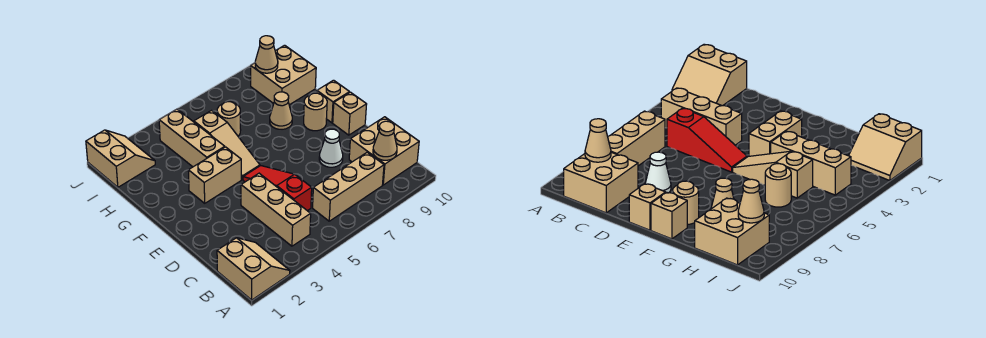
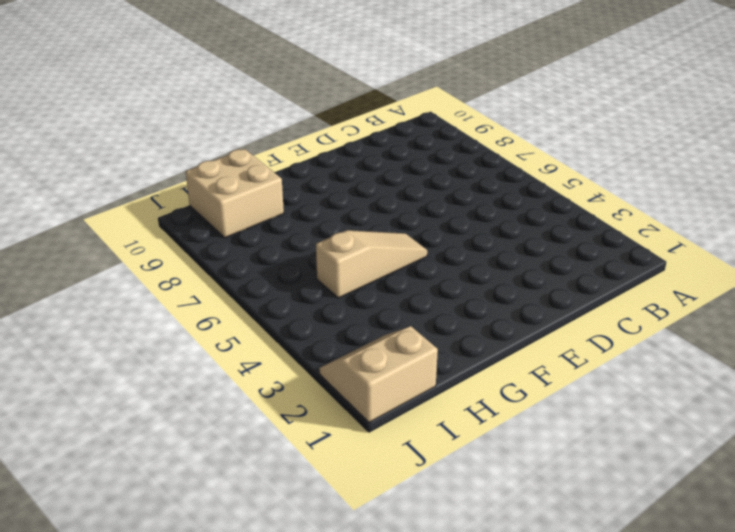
none -> tan 2x2 slope [217,238,290,300]
none -> tan 1x3 brick [241,173,311,246]
none -> tan 1x3 brick [313,152,384,221]

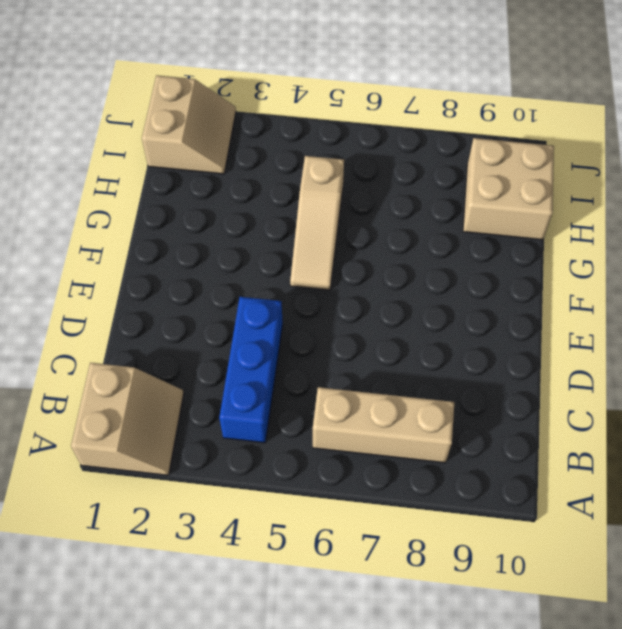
blue 1x3 brick [219,297,283,443] -> tan 1x3 brick [241,173,311,246]
none -> tan 2x2 brick [349,117,419,185]
none -> red 1x3 slope [243,166,312,211]
none -> white 1x1 cone [319,129,343,167]

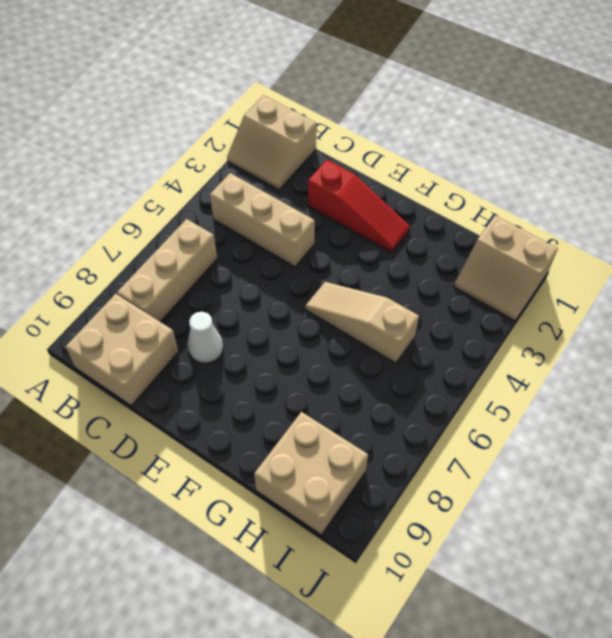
red 1x3 slope [308,160,410,252] -> red 1x3 slope moved to [243,166,312,211]
none -> tan 1x1 brick [333,92,367,135]
none -> tan 1x2 brick [188,147,241,203]
none -> tan 1x1 round brick [304,93,327,131]

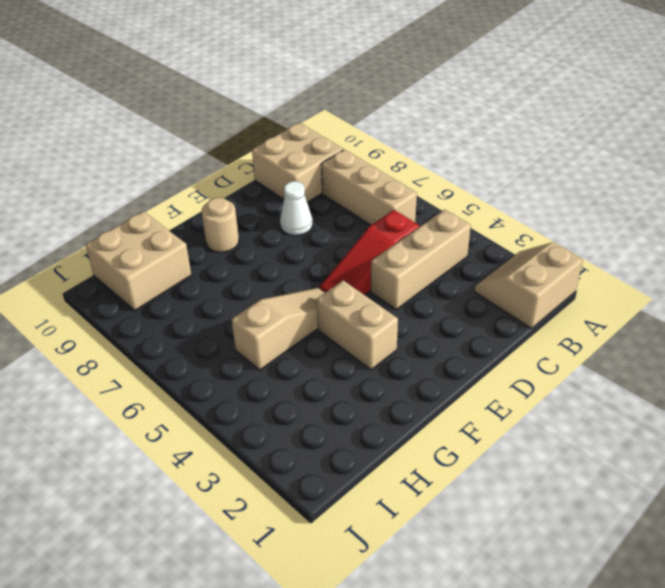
none -> tan 1x1 brick [333,92,367,135]
none -> tan 1x1 brick [317,80,350,123]
none -> tan 1x3 brick [159,109,225,167]

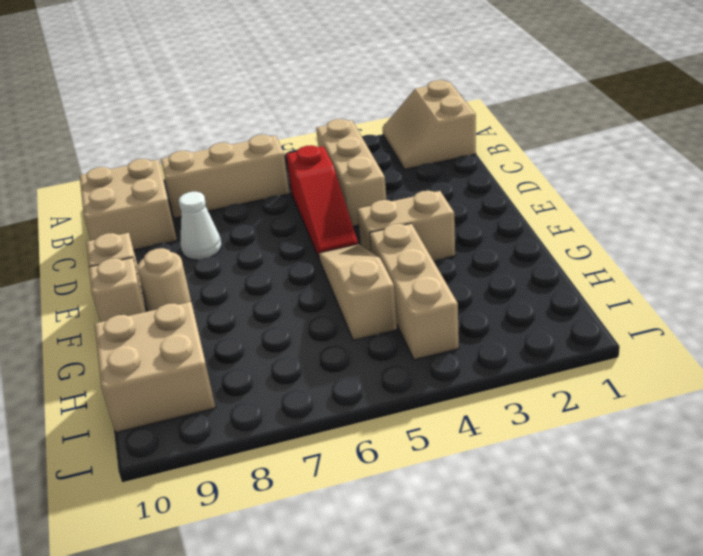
none -> tan 1x1 cone [270,92,292,129]
none -> tan 1x1 round brick [217,102,241,136]
none -> tan 2x2 slope [86,130,155,187]

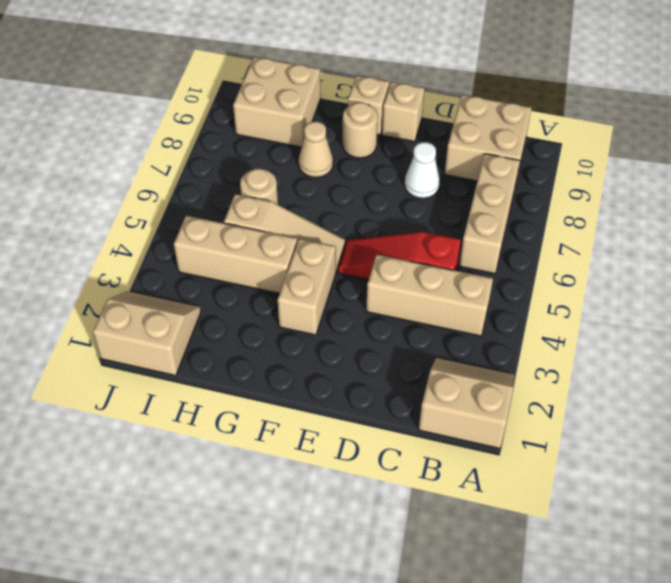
none -> tan 1x1 cone [373,121,397,160]
none -> tan 1x1 cone [255,36,278,73]

